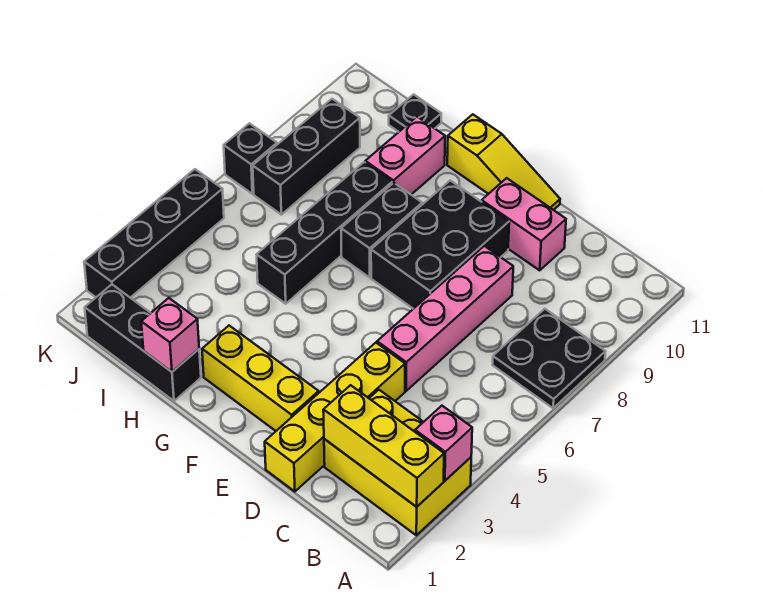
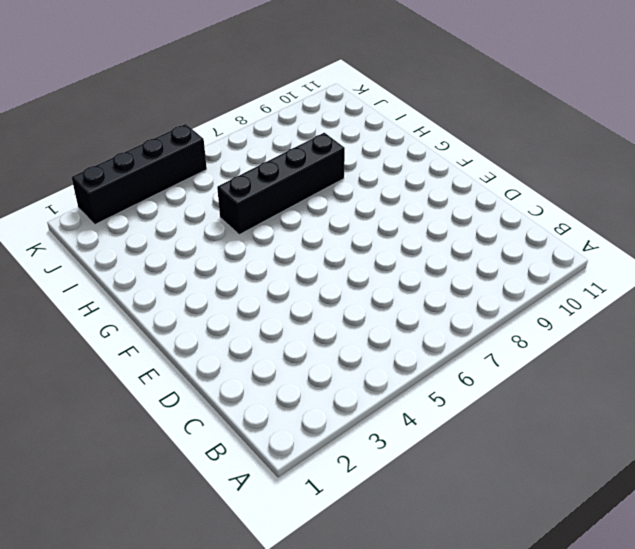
none -> yellow 2x3 brick [324,390,471,535]
none -> black 2x2 plate [493,309,606,408]
none -> yellow 1x4 brick [265,343,405,492]

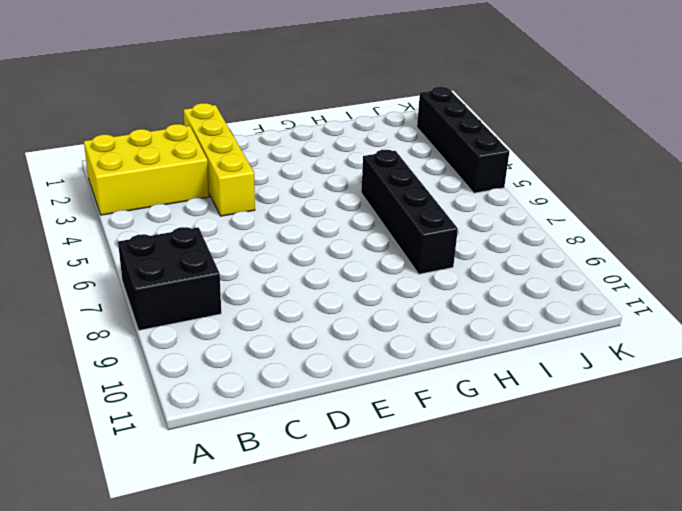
black 2x2 brick [118,227,221,330] -> black 2x2 plate [493,309,606,408]
none -> pink 1x4 brick [377,246,513,391]
none -> pink 1x2 brick [482,178,566,270]
none -> yellow 1x3 brick [202,326,319,431]

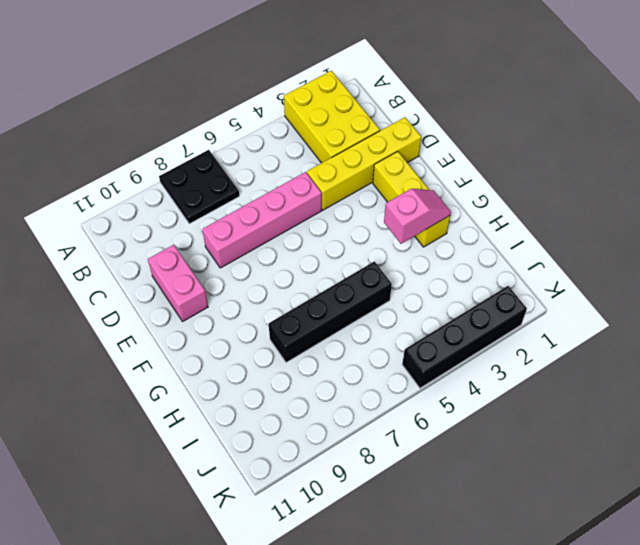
pink 1x2 slope [384,189,451,244] -> none
none -> black 2x3 brick [371,180,509,309]
none -> yellow 1x3 slope [447,114,560,210]
none -> black 1x2 brick [341,183,422,277]

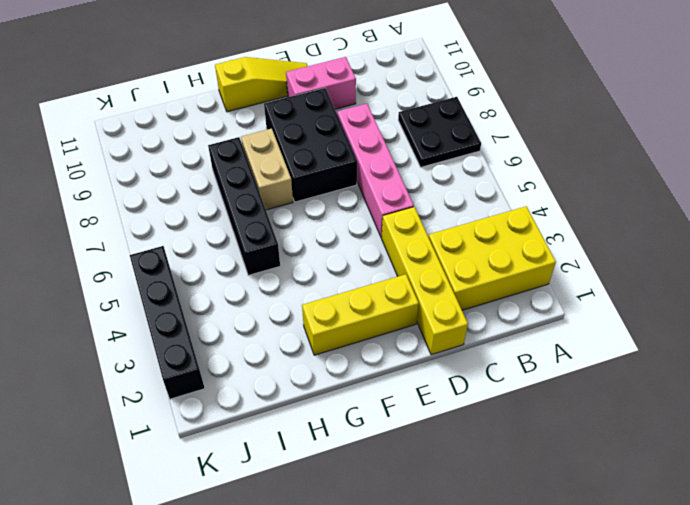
tan 1x2 brick [241,129,293,210] -> black 1x2 brick [341,183,422,277]
none -> black 1x3 brick [85,284,201,401]
none -> pink 1x2 brick [365,117,445,194]
none -> black 1x1 plate [389,94,441,132]

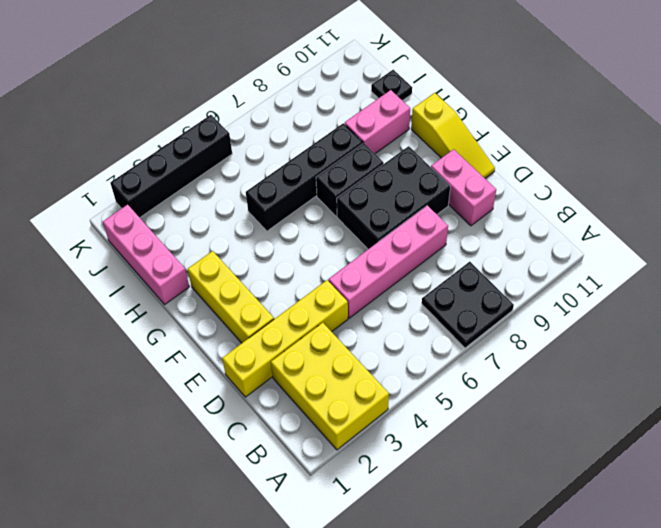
pink 1x3 brick [103,204,189,305] -> black 1x3 brick [85,284,201,401]
none -> black 1x3 brick [253,99,360,215]
none -> black 1x1 brick [224,123,277,194]
none -> yellow 1x3 brick [323,385,444,507]

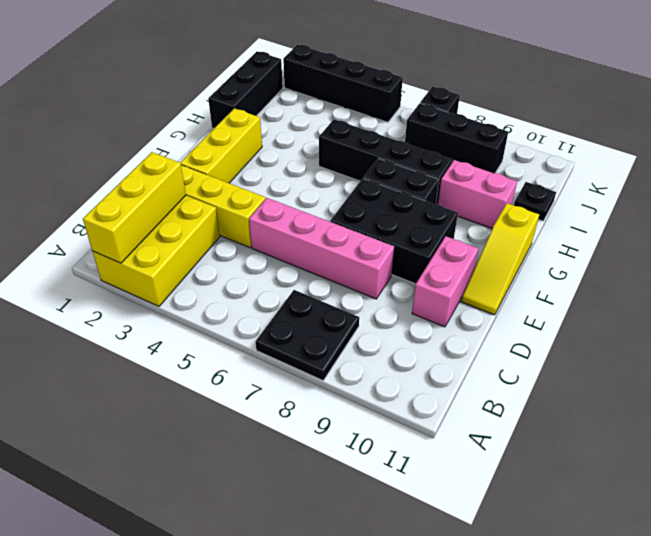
none -> pink 1x1 brick [415,406,472,481]
none -> pink 1x1 brick [141,298,199,372]

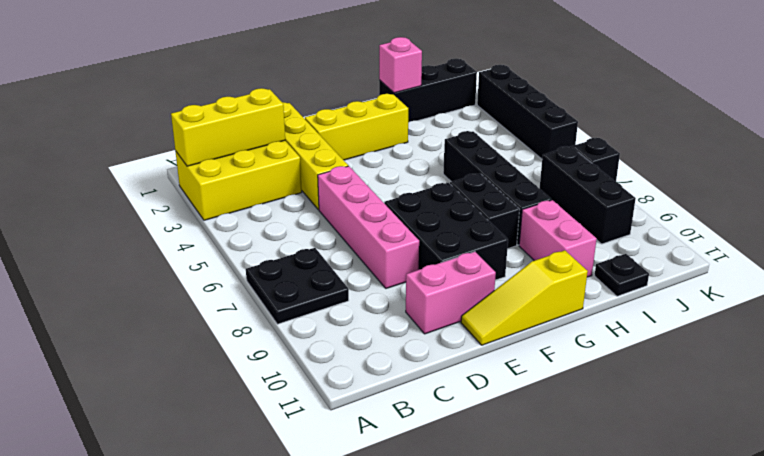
none -> pink 1x1 brick [415,406,472,481]

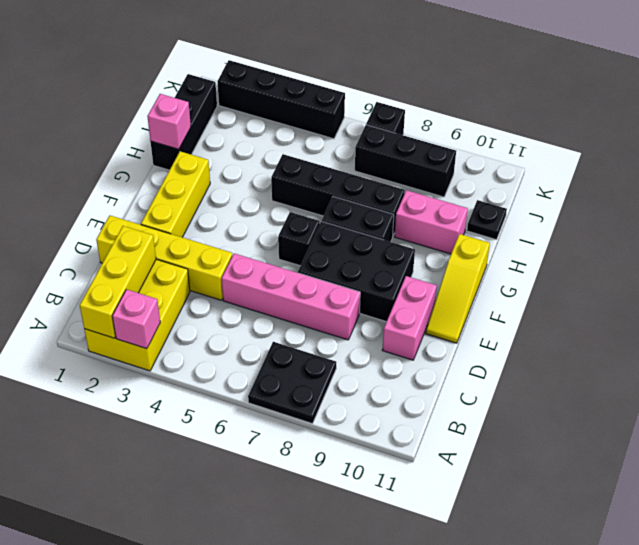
black 1x1 brick [278,212,320,266] -> none

